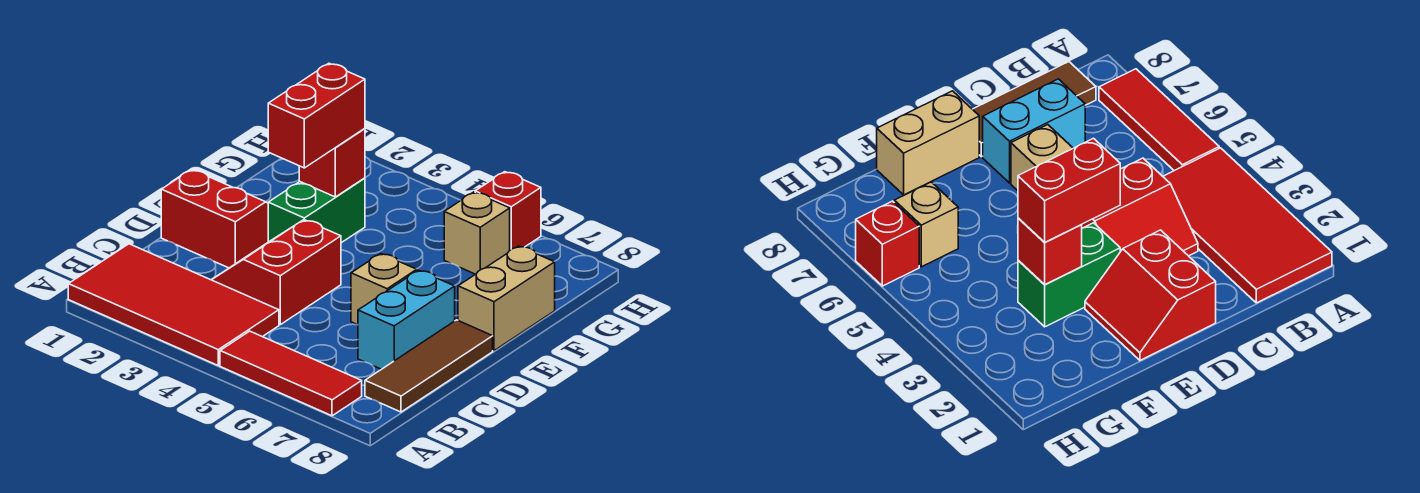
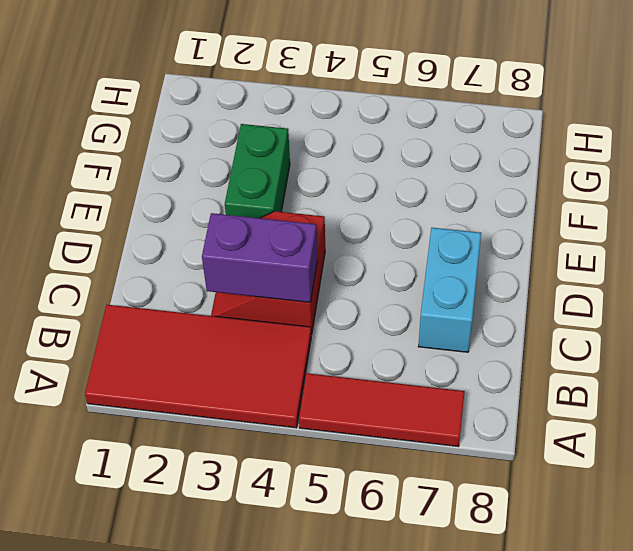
purple 1x2 brick [202,213,317,302] -> none
none -> brown 1x3 tile [365,320,493,412]
none -> red 2x2 slope [161,169,268,268]
none -> tan 1x1 brick [351,254,417,325]

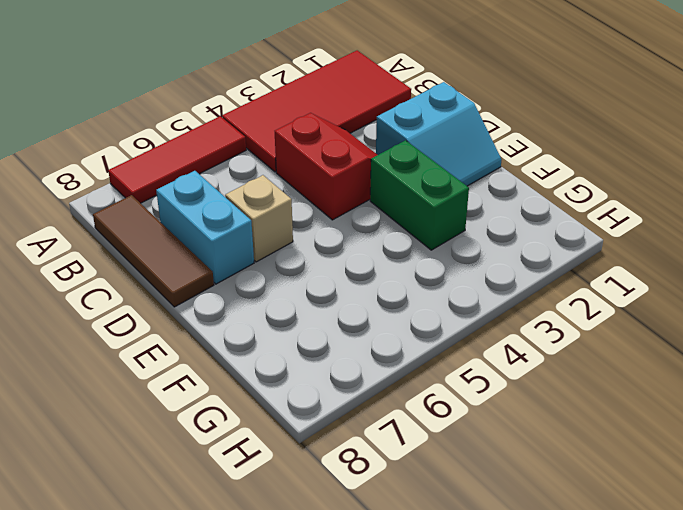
cyan 2x2 slope [376,82,502,186] -> red 2x2 slope [161,169,268,268]
none -> tan 1x2 brick [458,246,555,351]
none -> tan 1x1 brick [444,192,510,274]
none -> red 1x1 brick [475,172,541,250]

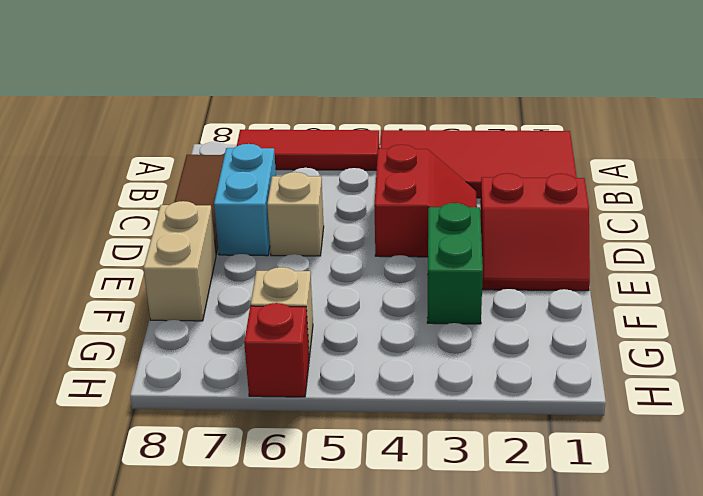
none -> red 1x1 brick [299,129,365,197]
none -> red 1x2 brick [268,63,365,168]

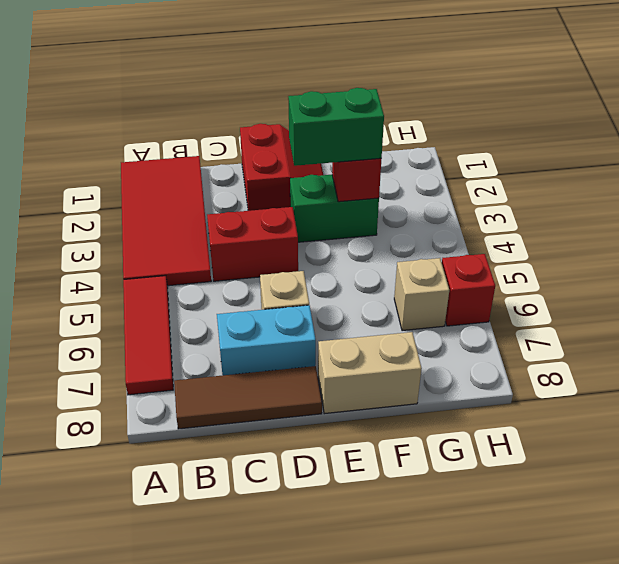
green 1x2 brick [288,88,384,166] -> red 1x2 brick [268,63,365,168]

